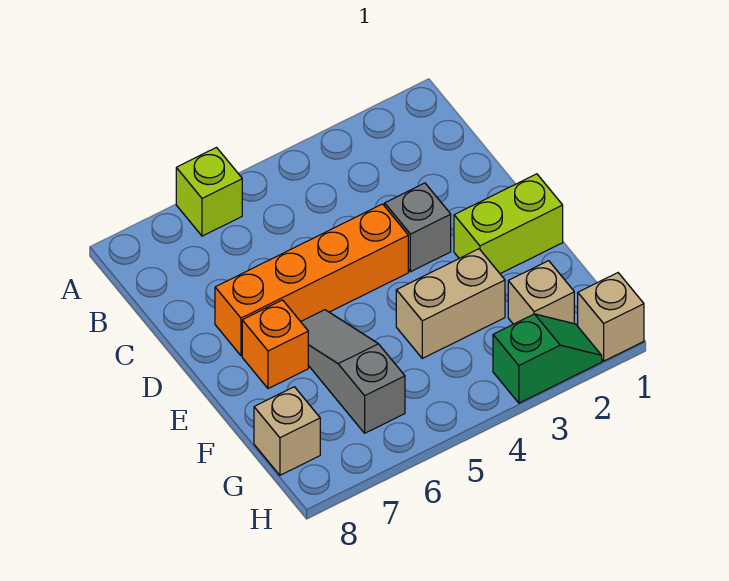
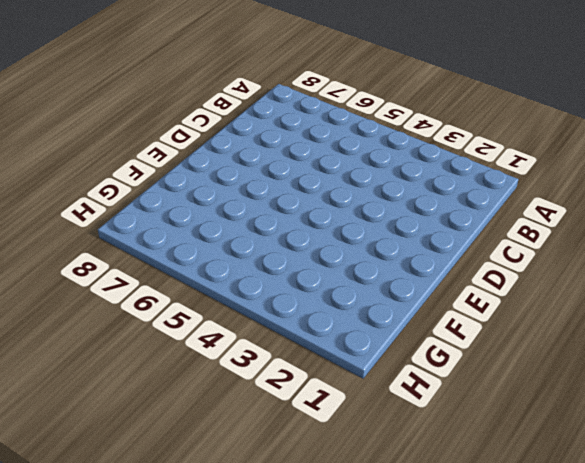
none -> lime 1x1 brick [176,148,242,236]
none -> grey 1x1 brick [385,183,451,272]

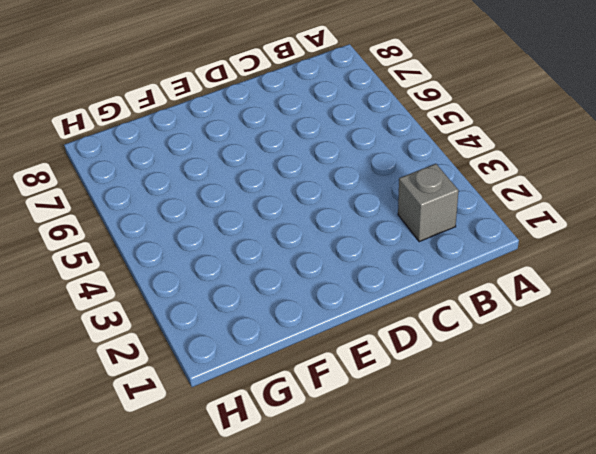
grey 1x1 brick [398,164,459,242] -> grey 1x1 brick moved to [385,183,451,272]
none -> lime 1x1 brick [176,148,242,236]
none -> orange 1x4 brick [215,204,408,356]

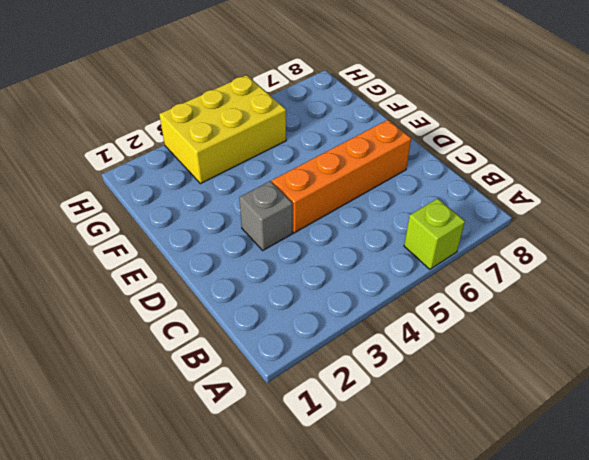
yellow 2x3 brick [159,75,286,184] -> green 1x2 slope [493,314,602,403]
none -> lime 1x2 brick [454,174,563,274]
none -> grey 1x3 slope [301,310,405,433]

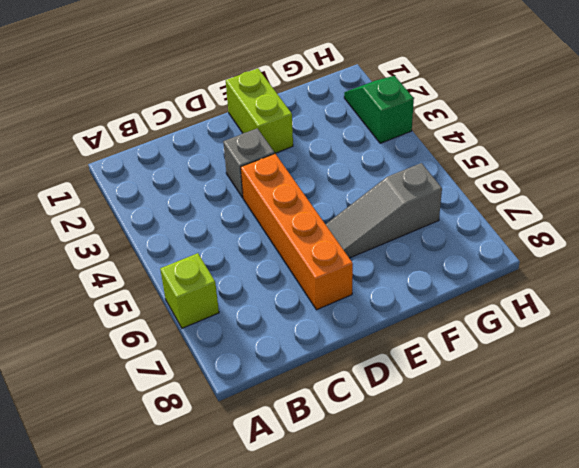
none -> orange 1x1 brick [242,300,308,389]
none -> tan 1x2 brick [396,249,505,358]

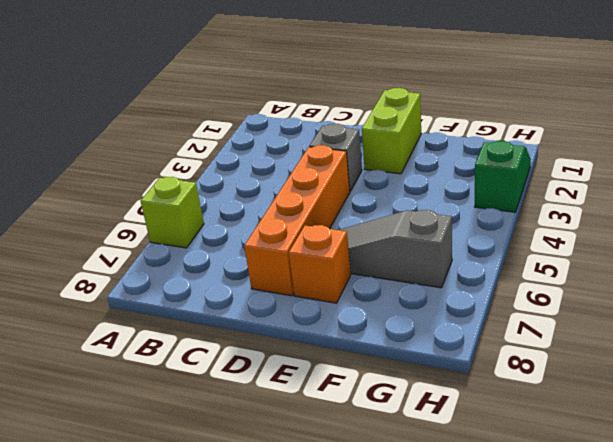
none -> tan 1x2 brick [396,249,505,358]
none -> tan 1x1 brick [508,261,574,324]

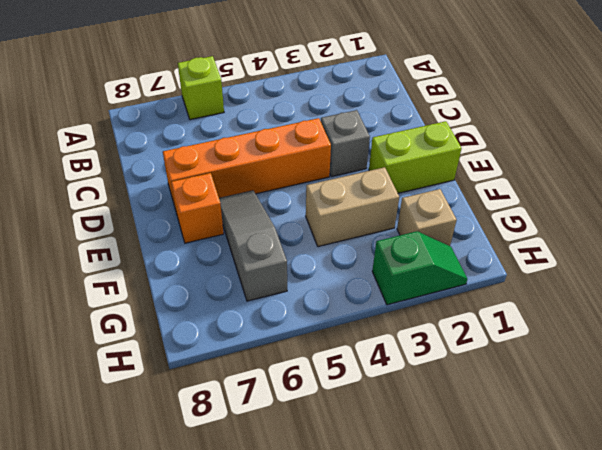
none -> tan 1x1 brick [254,387,320,475]
none -> tan 1x1 brick [578,273,644,361]

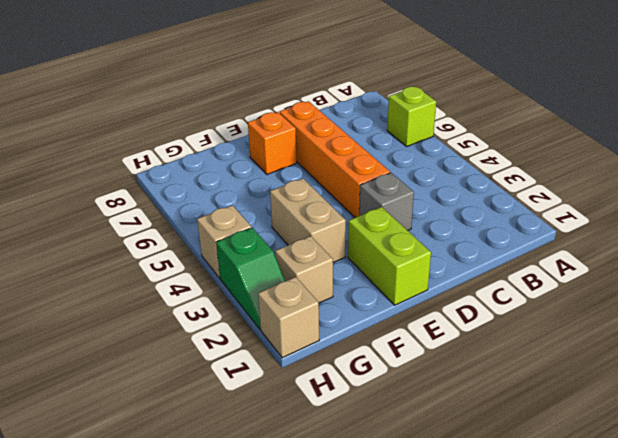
tan 1x1 brick [197,205,251,278] -> tan 1x1 brick moved to [254,387,320,475]
none -> grey 1x3 slope [301,310,405,433]

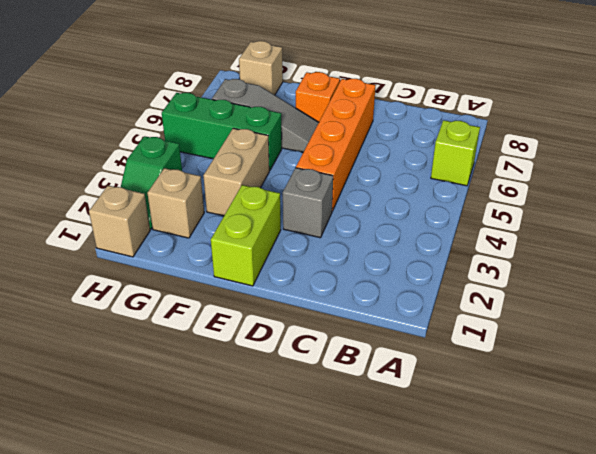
green 1x3 brick [162,93,282,171] -> none

